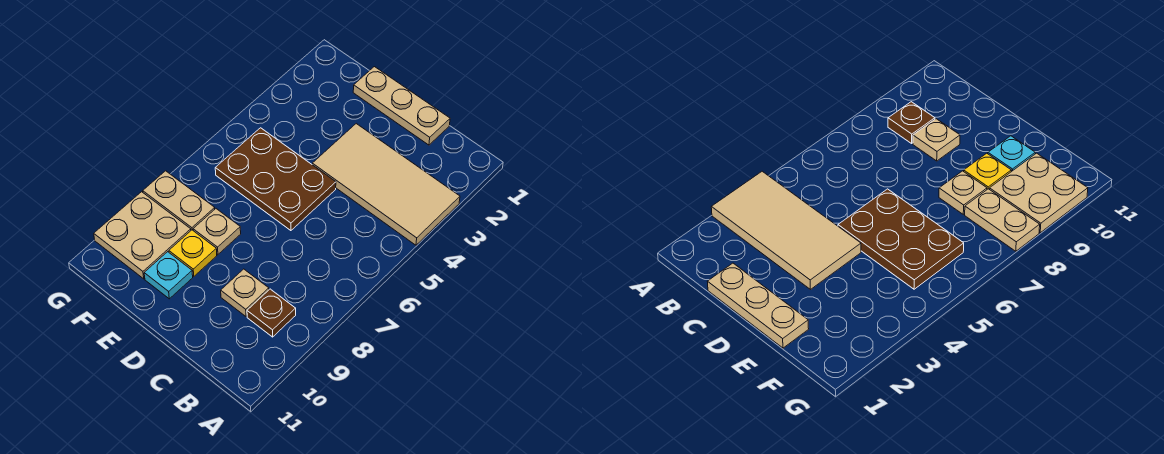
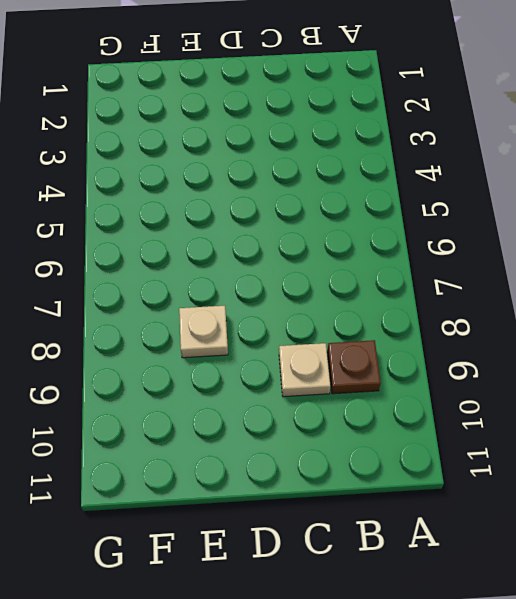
none -> tan 2x4 tile [312,124,460,245]
none -> tan 1x3 plate [353,67,450,145]

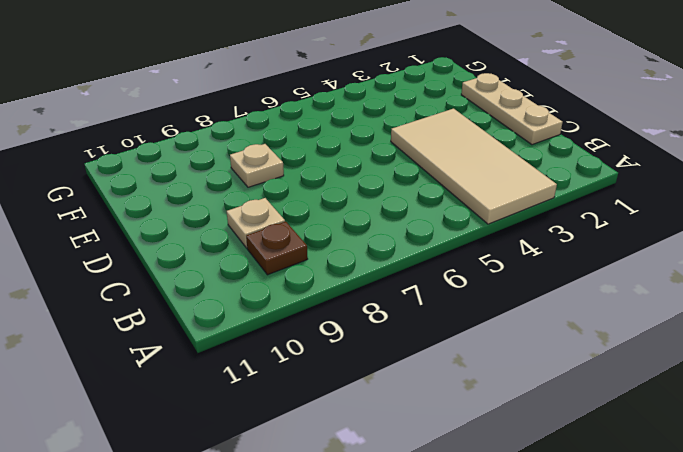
none -> brown 2x3 plate [215,128,336,231]
none -> yellow 1x1 plate [169,230,217,276]

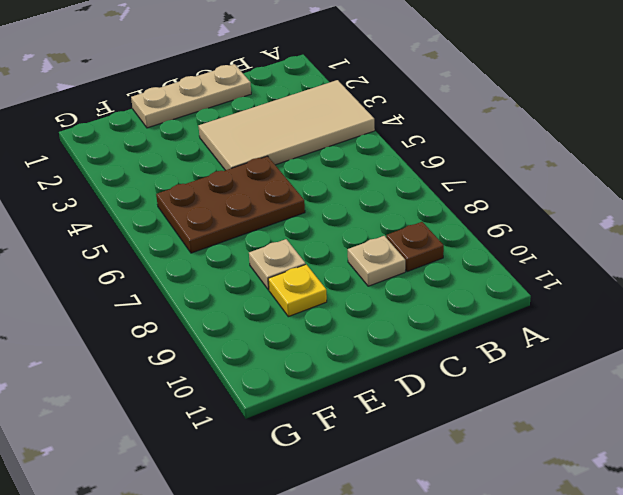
none -> cyan 1x1 plate [144,252,193,299]
none -> tan 1x2 plate [143,171,215,230]

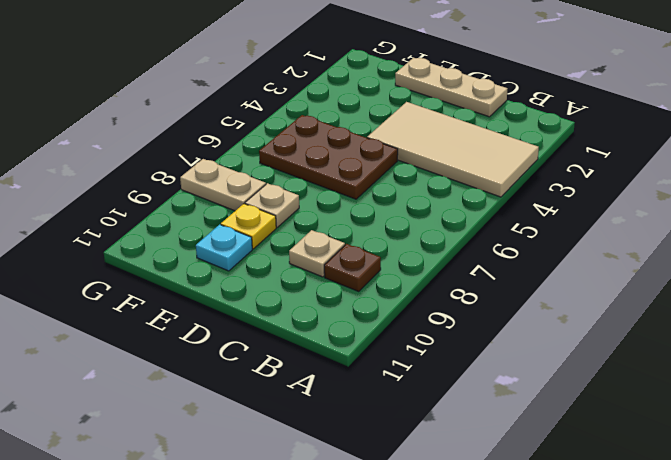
none -> tan 2x2 plate [94,192,191,279]

